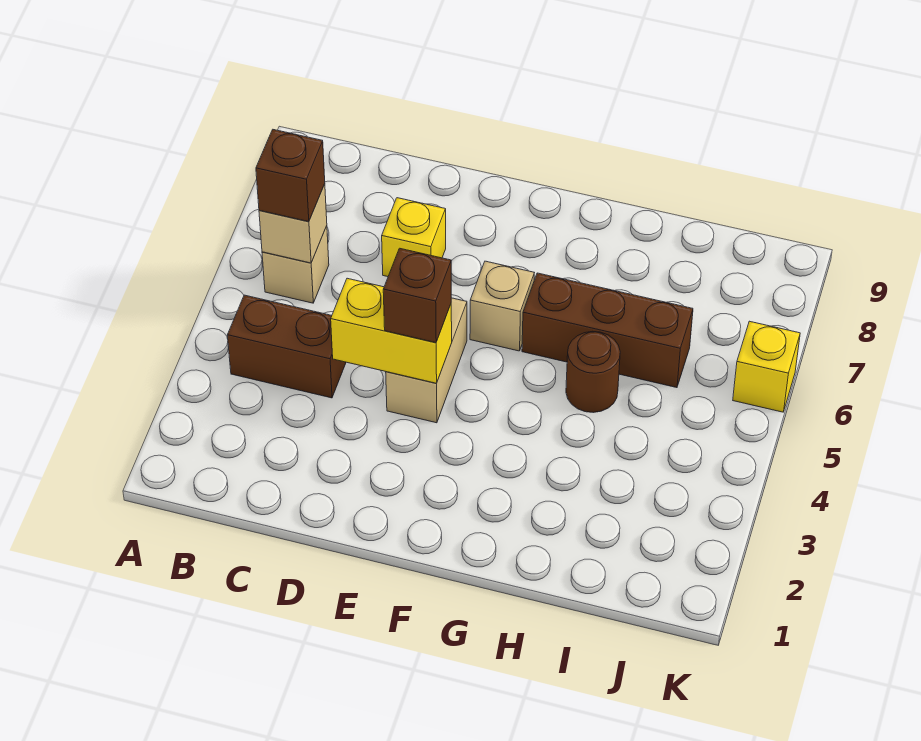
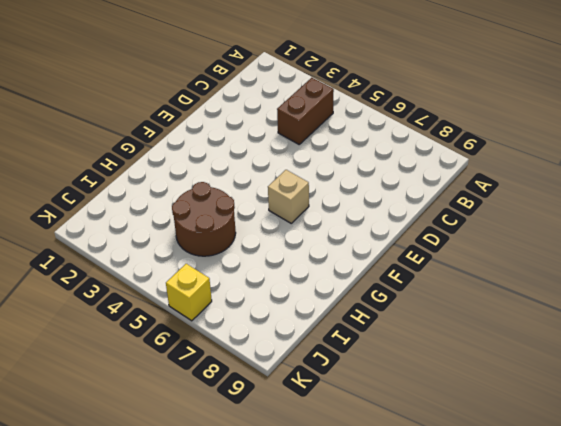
brown 2x2 round brick [172,182,236,256] -> brown 1x1 round brick [566,331,620,413]
none -> tan 1x1 brick [262,226,329,303]
none -> yellow 1x1 brick [382,198,446,277]
none -> tan 1x2 brick [386,298,467,423]

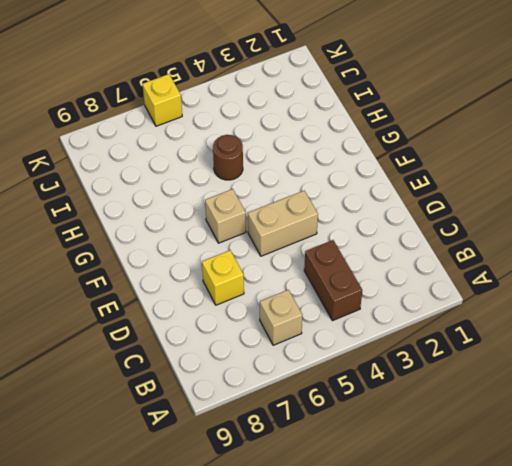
none -> brown 1x3 brick [522,273,693,388]
none -> tan 1x1 brick [259,184,327,263]
none -> yellow 1x2 brick [331,278,452,383]

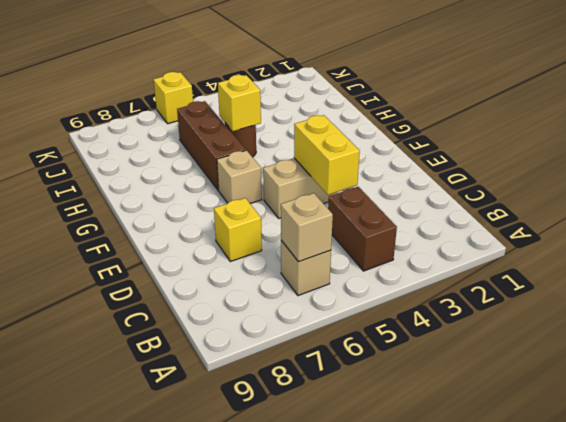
yellow 1x1 brick [218,75,261,131] -> none
none -> brown 1x1 brick [256,130,325,222]
none -> brown 1x1 brick [383,248,451,343]

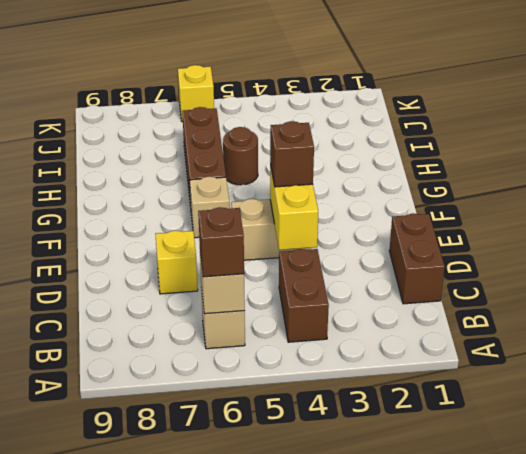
brown 1x2 brick [389,213,445,304] -> none

